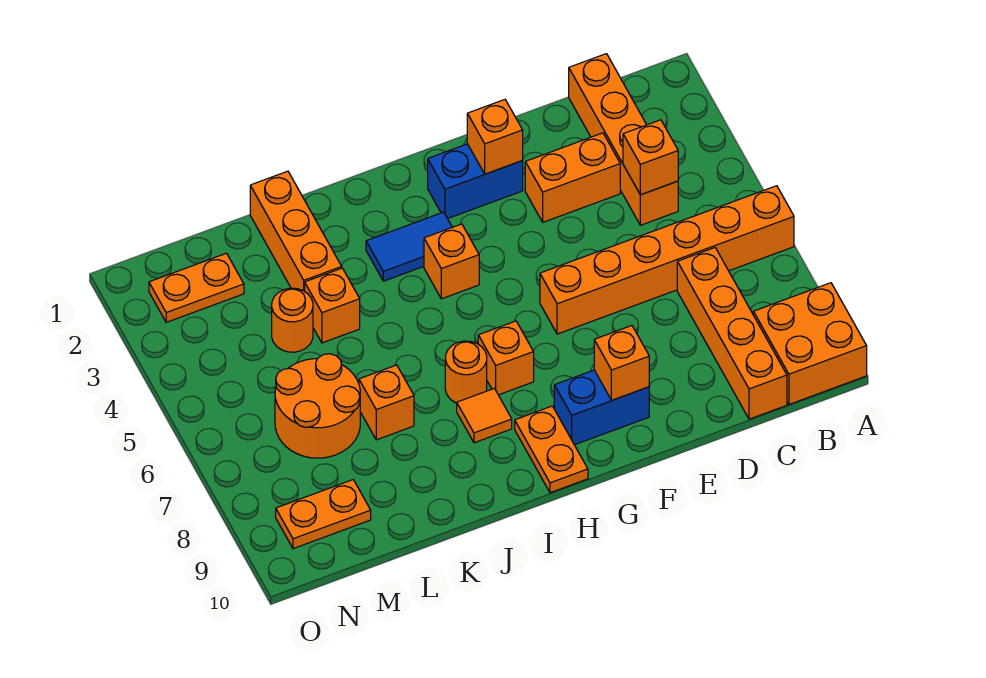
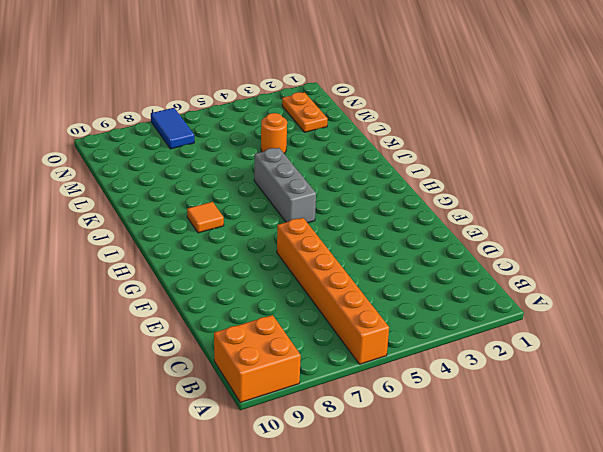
grey 1x3 brick [254,148,316,223] -> none
blue 1x2 tile [151,108,194,149] -> blue 1x2 tile moved to [366,212,452,281]
none -> orange 1x4 brick [569,54,678,225]
none -> orange 1x4 brick [677,248,787,419]
none -> orange 1x2 brick [525,133,620,222]

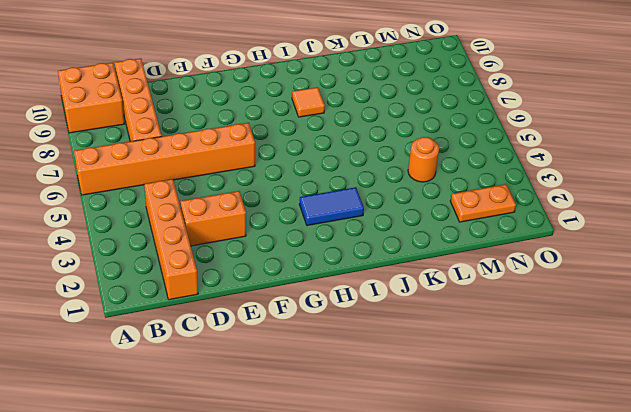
none -> blue 1x2 brick [428,144,523,219]
none -> blue 1x2 brick [554,370,649,445]
none -> orange 1x1 brick [424,224,479,299]

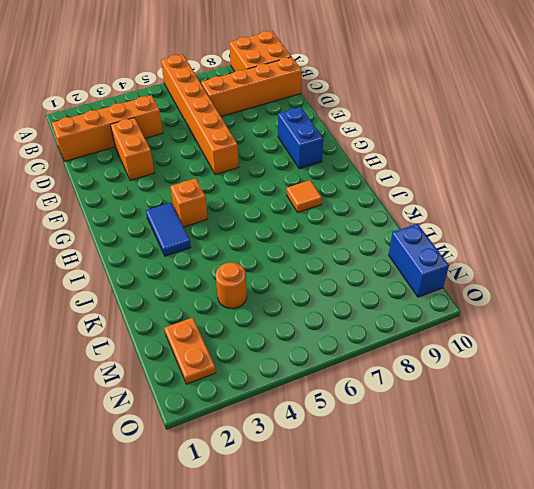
blue 1x2 brick [389,224,449,297] -> blue 1x2 brick moved to [428,144,523,219]
none -> orange 1x1 brick [478,321,534,395]
none -> orange 1x2 plate [515,406,588,493]
none -> orange 1x1 round brick [445,341,487,403]

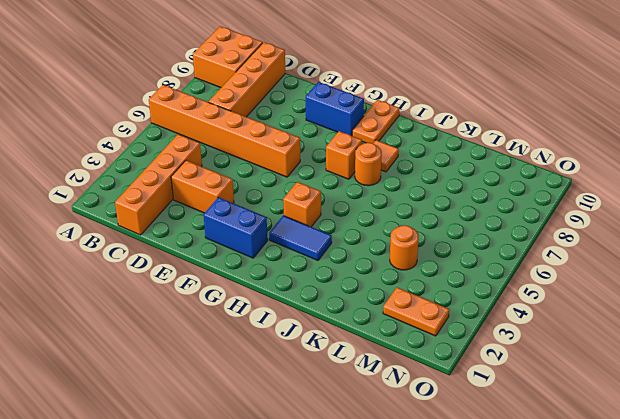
none -> orange 1x3 brick [250,171,342,291]
none -> orange 1x1 brick [305,268,360,343]
none -> orange 1x1 brick [359,365,414,440]

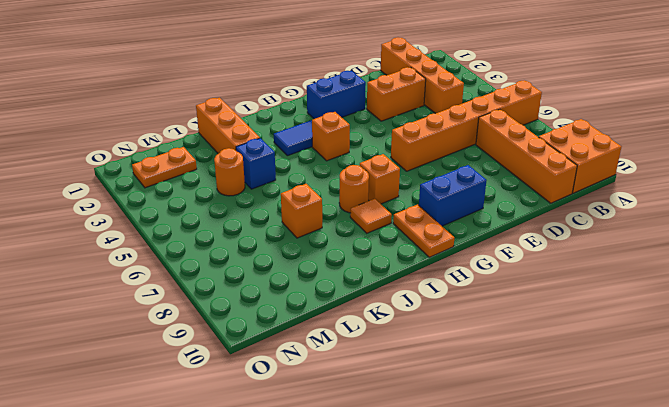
blue 1x1 brick [236,138,276,189] -> orange 1x1 brick [305,268,360,343]
none -> orange 2x2 round brick [275,354,360,458]
none -> orange 1x2 plate [276,480,371,549]
none -> orange 1x1 brick [623,120,678,195]

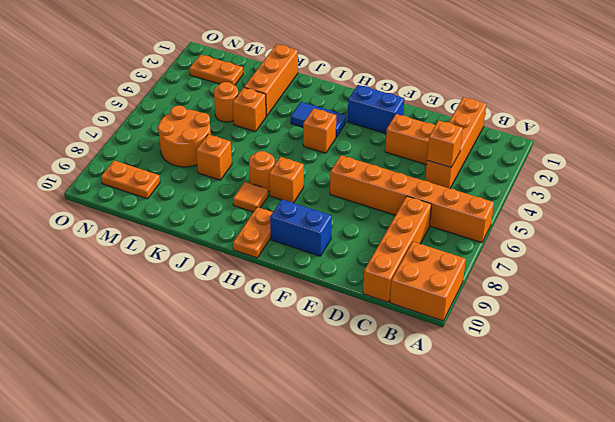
none -> orange 1x1 brick [467,100,523,174]
none -> orange 1x1 brick [594,326,649,400]

